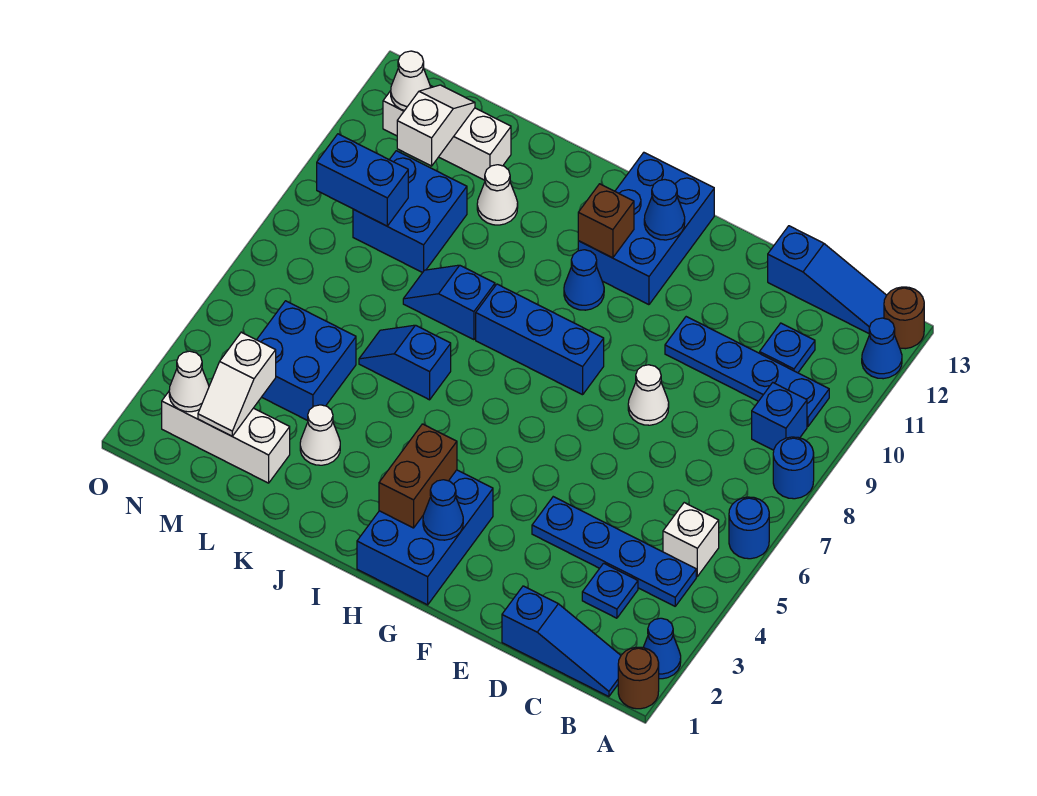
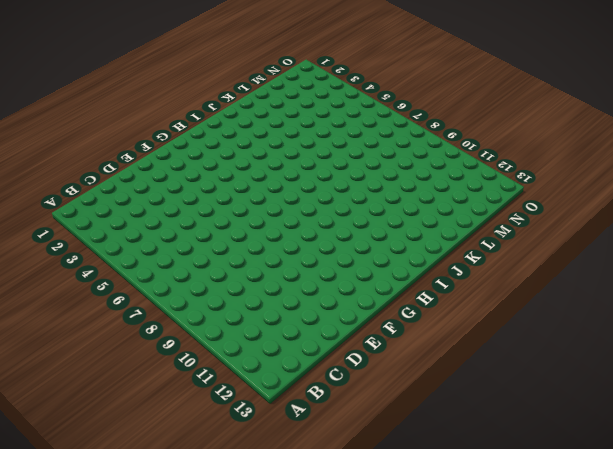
none -> brown 1x1 round brick [618,647,659,709]
none -> blue 1x1 cone [643,618,681,679]
none -> blue 1x1 round brick [729,497,769,559]
none -> blue 1x1 round brick [773,437,814,499]

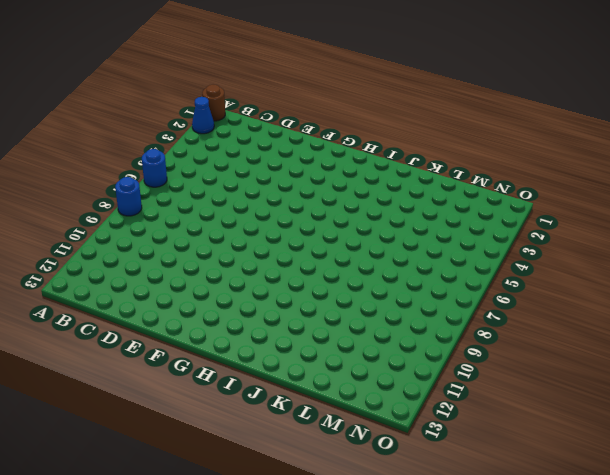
none -> blue 1x1 cone [862,318,902,379]
none -> brown 1x1 round brick [884,287,924,349]
none -> blue 1x3 slope [502,586,621,697]
none -> blue 1x4 plate [532,497,696,606]

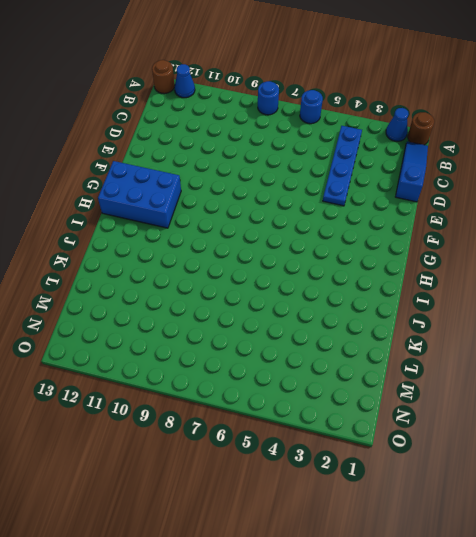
none -> white 1x1 brick [663,503,719,576]
none -> blue 1x1 brick [752,383,807,450]
none -> blue 1x4 plate [665,317,829,426]
none -> blue 1x3 slope [768,226,887,333]

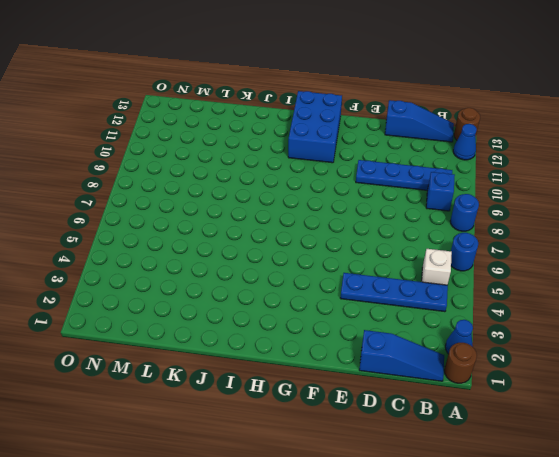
none -> blue 1x1 plate [582,563,638,618]
none -> blue 1x1 plate [760,323,815,373]
none -> white 1x1 cone [628,365,669,425]
none -> blue 2x3 brick [357,470,493,605]

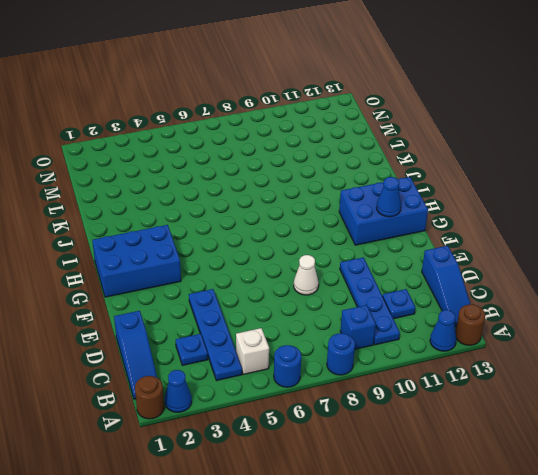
none -> blue 1x3 brick [476,284,604,395]
none -> blue 1x1 cone [564,250,604,310]
none -> blue 1x2 slope [359,325,451,400]
none -> blue 1x2 slope [403,265,495,340]

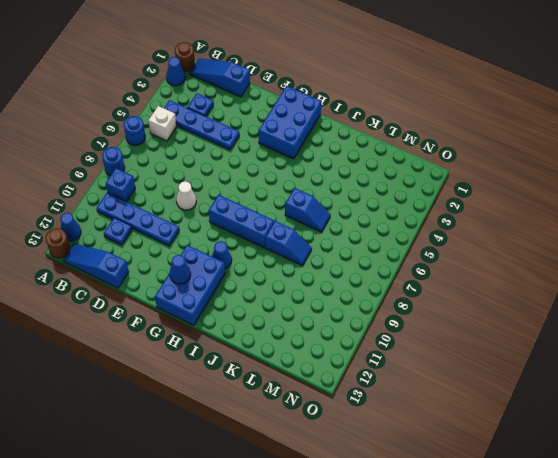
none -> white 1x1 cone [300,405,340,465]
none -> white 1x1 cone [477,165,518,225]
none -> white 1x3 brick [162,392,290,483]
none -> blue 2x2 brick [257,301,356,421]

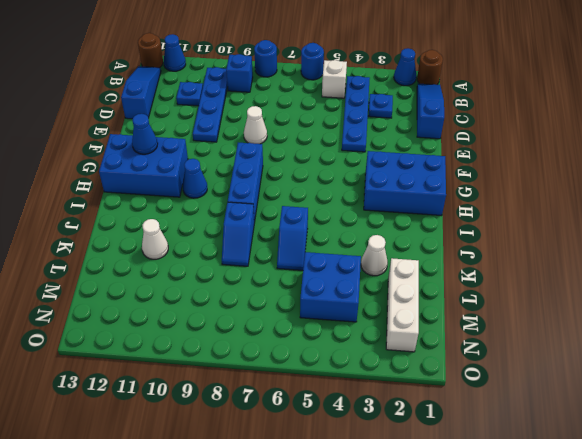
none -> blue 2x2 brick [353,151,467,273]
none -> white 1x3 brick [383,85,511,180]
none -> blue 1x1 cone [423,480,463,540]
none -> brown 1x2 brick [379,424,457,528]

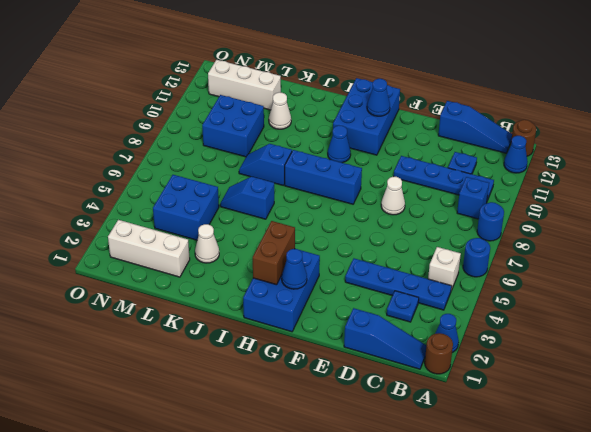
none -> brown 1x1 brick [578,184,634,258]
none -> white 1x2 slope [198,332,276,436]
none -> blue 1x2 brick [317,134,408,226]
none -> white 1x2 slope [397,85,475,166]

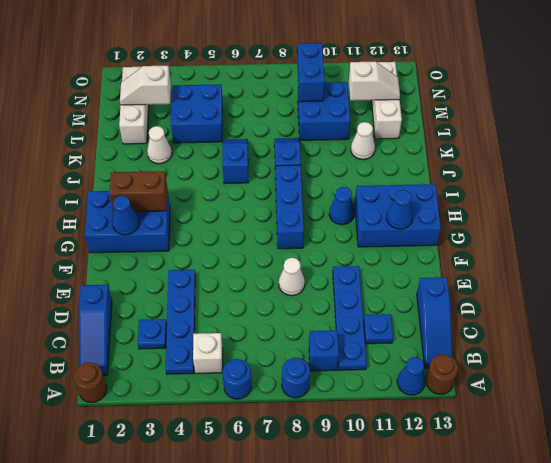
none -> blue 1x1 cone [643,618,681,679]
none -> brown 1x1 brick [578,184,634,258]
none -> white 1x1 cone [169,351,209,412]
none -> white 1x1 cone [391,51,431,111]

